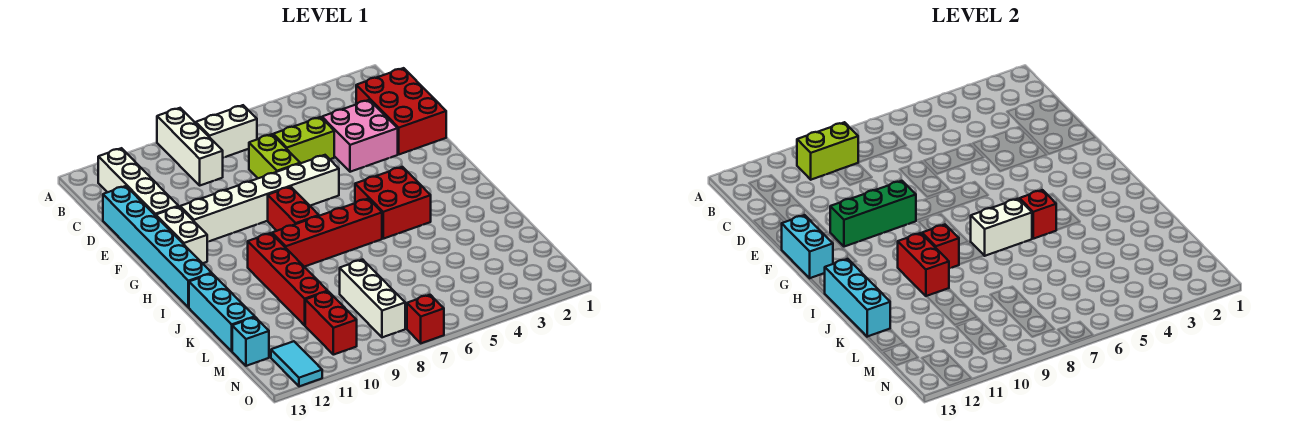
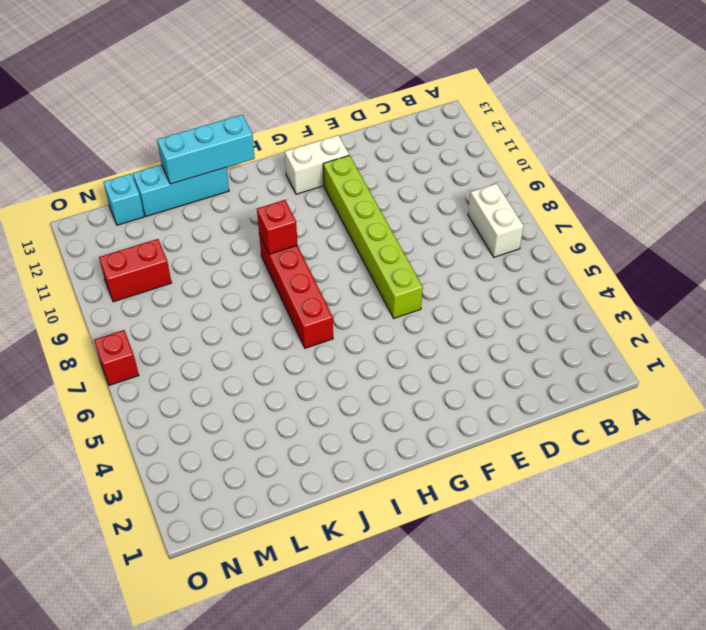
lime 1x6 brick [323,155,423,318] -> white 1x6 brick [180,155,339,242]
none -> white 1x3 brick [157,108,223,185]
none -> white 1x4 brick [98,148,178,216]
none -> red 2x3 brick [356,68,446,154]

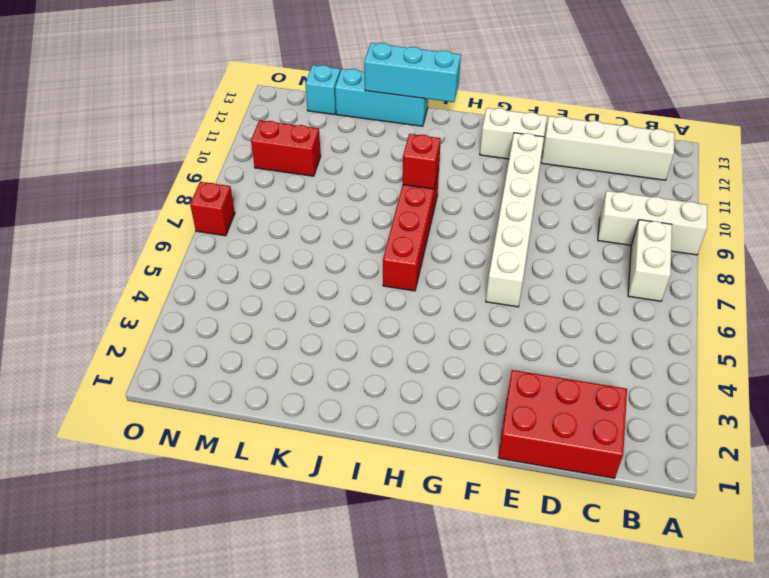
none -> pink 2x2 brick [322,100,398,172]
none -> lime 1x2 brick [273,117,334,163]
none -> lime 1x2 brick [249,134,300,178]

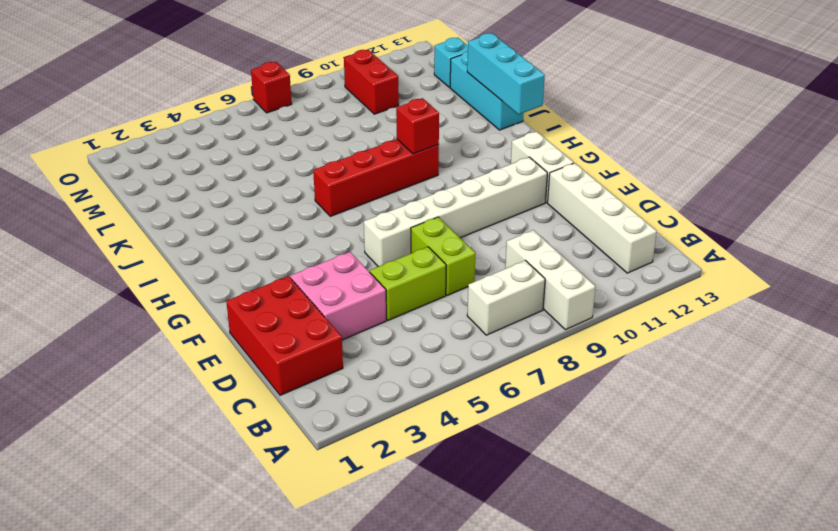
none -> cyan 1x6 brick [103,186,212,308]
none -> red 1x2 brick [268,187,319,231]
none -> red 2x2 brick [355,167,431,239]

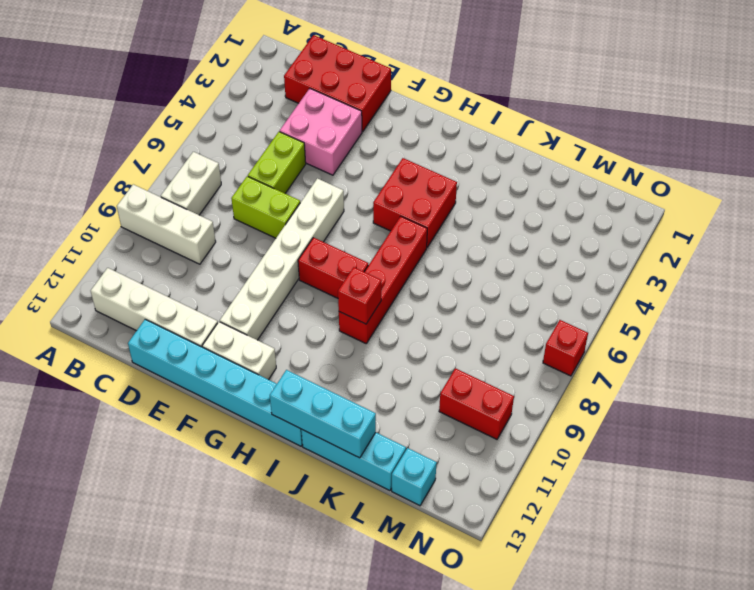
none -> red 1x4 brick [248,233,328,325]
none -> white 1x3 brick [340,260,405,337]
none -> cyan 1x2 tile [271,341,322,386]

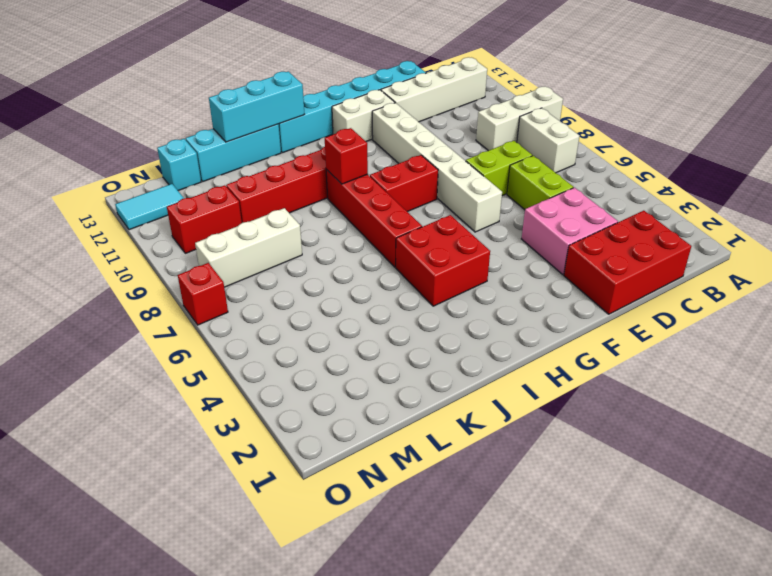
none -> lime 1x2 brick [797,122,858,180]
none -> green 1x3 brick [830,181,916,247]
none -> cyan 1x2 brick [782,215,833,278]

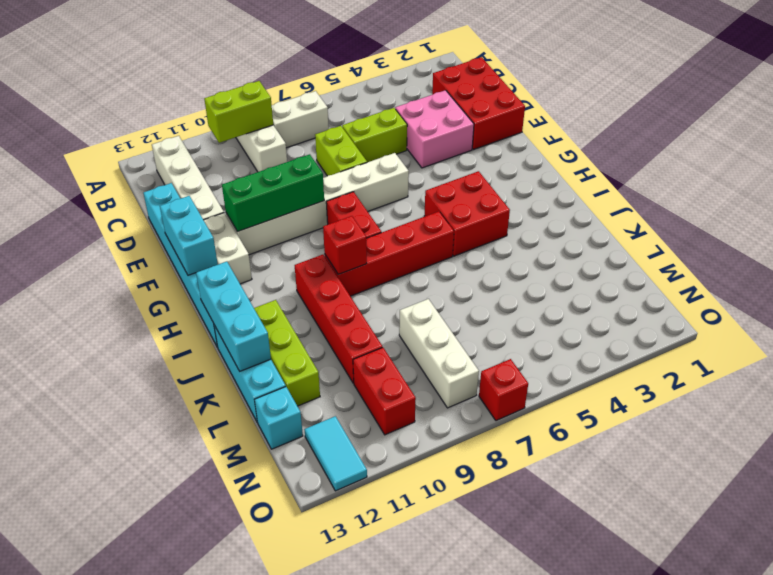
lime 1x3 brick [254,300,320,406] -> none
none -> red 1x1 brick [1020,190,1056,239]
none -> white 1x2 brick [971,199,1032,256]
none -> red 1x2 brick [898,233,949,296]

